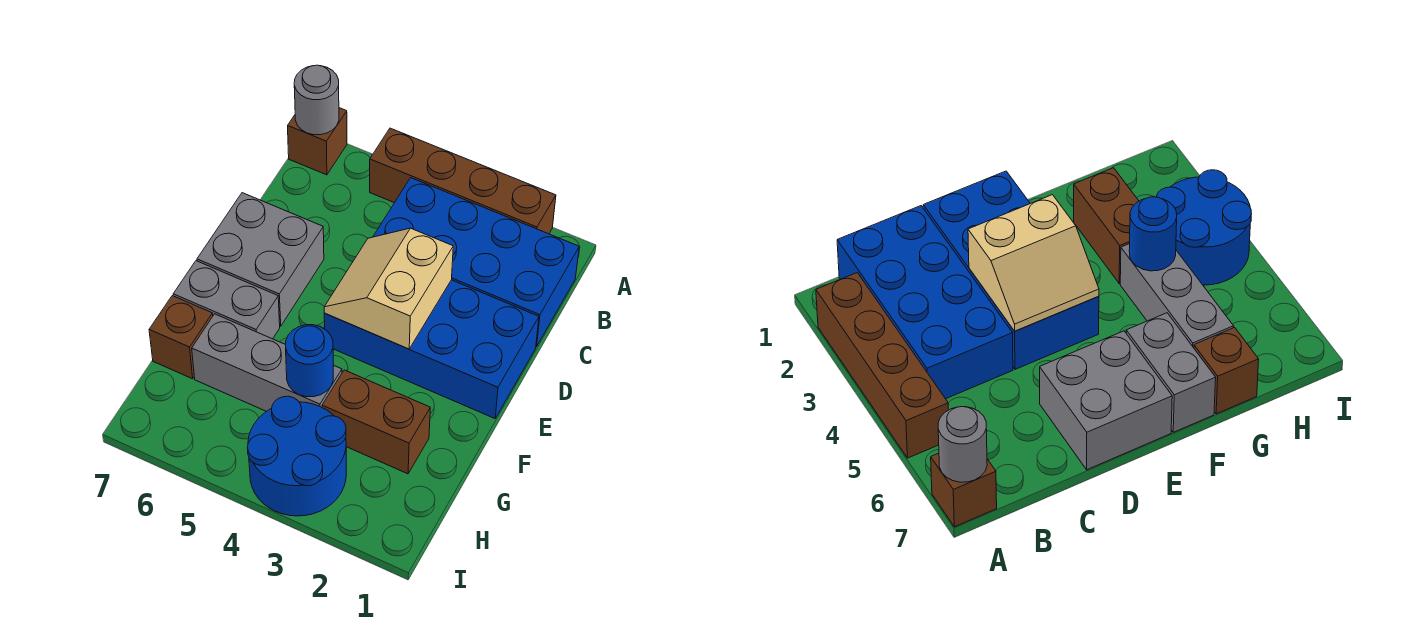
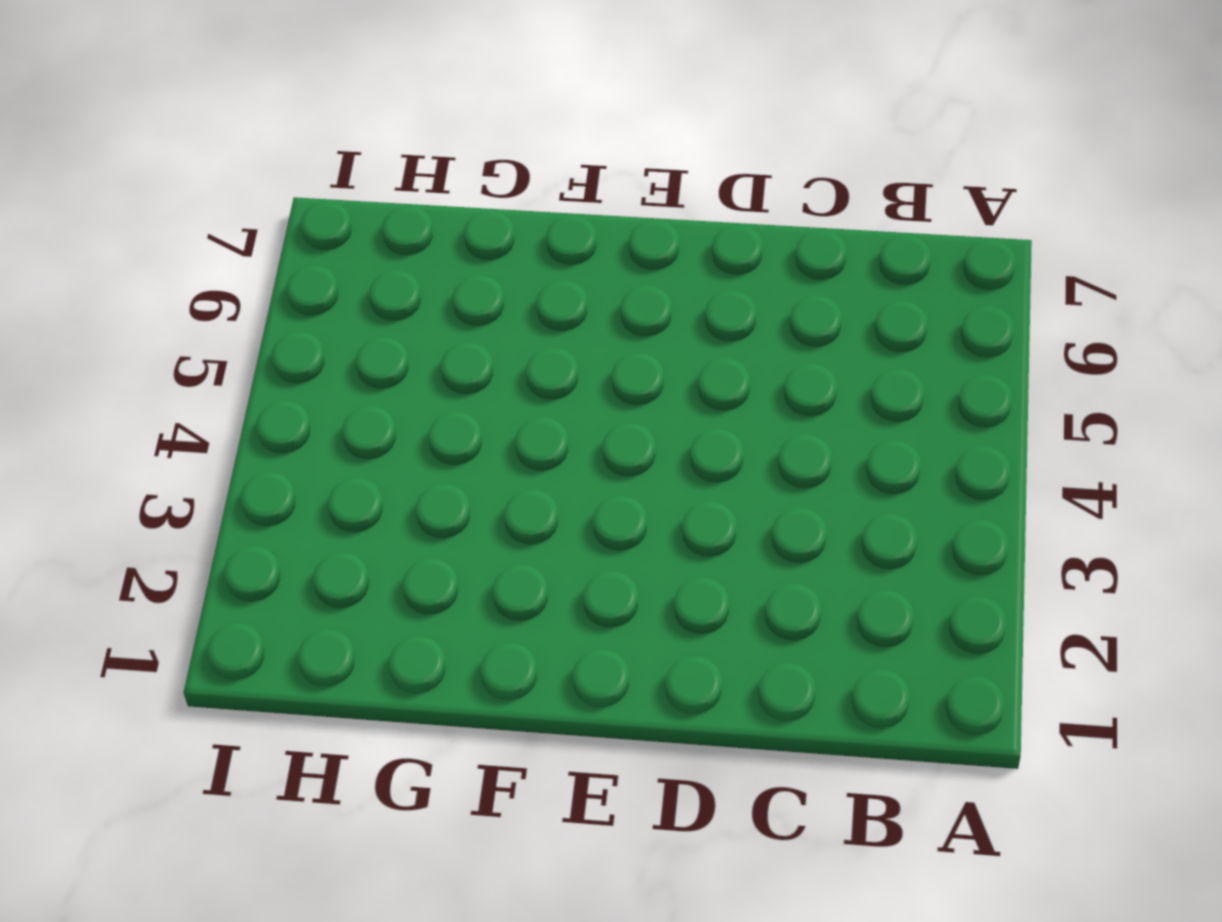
none -> brown 1x4 brick [370,128,556,234]
none -> brown 1x1 brick [288,108,347,175]
none -> blue 2x4 brick [373,178,579,347]

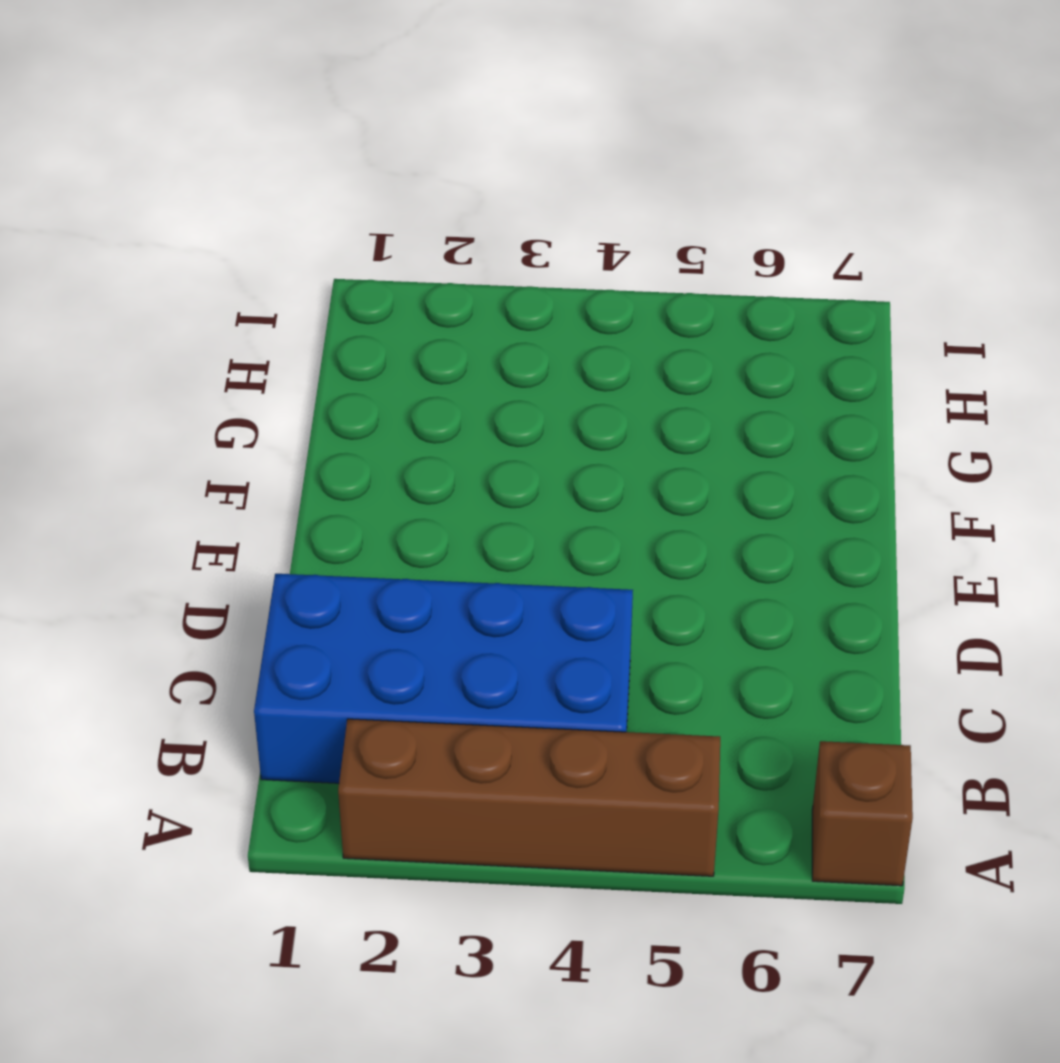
none -> blue 2x4 brick [324,280,539,418]
none -> grey 2x2 brick [197,193,324,326]
none -> grey 1x2 brick [173,261,280,339]

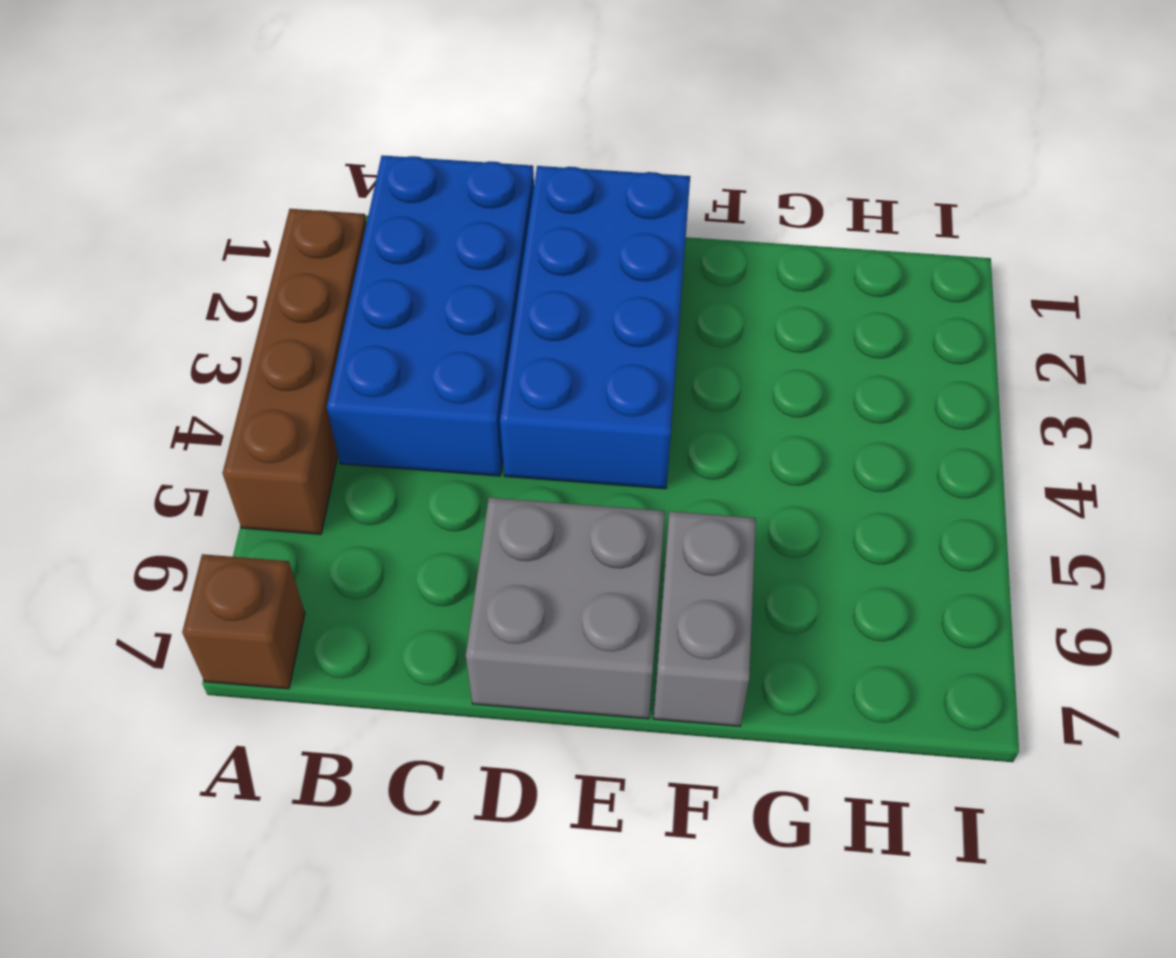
none -> brown 1x2 brick [322,370,430,474]
none -> grey 1x3 brick [192,314,342,412]
none -> brown 1x1 brick [149,296,213,379]

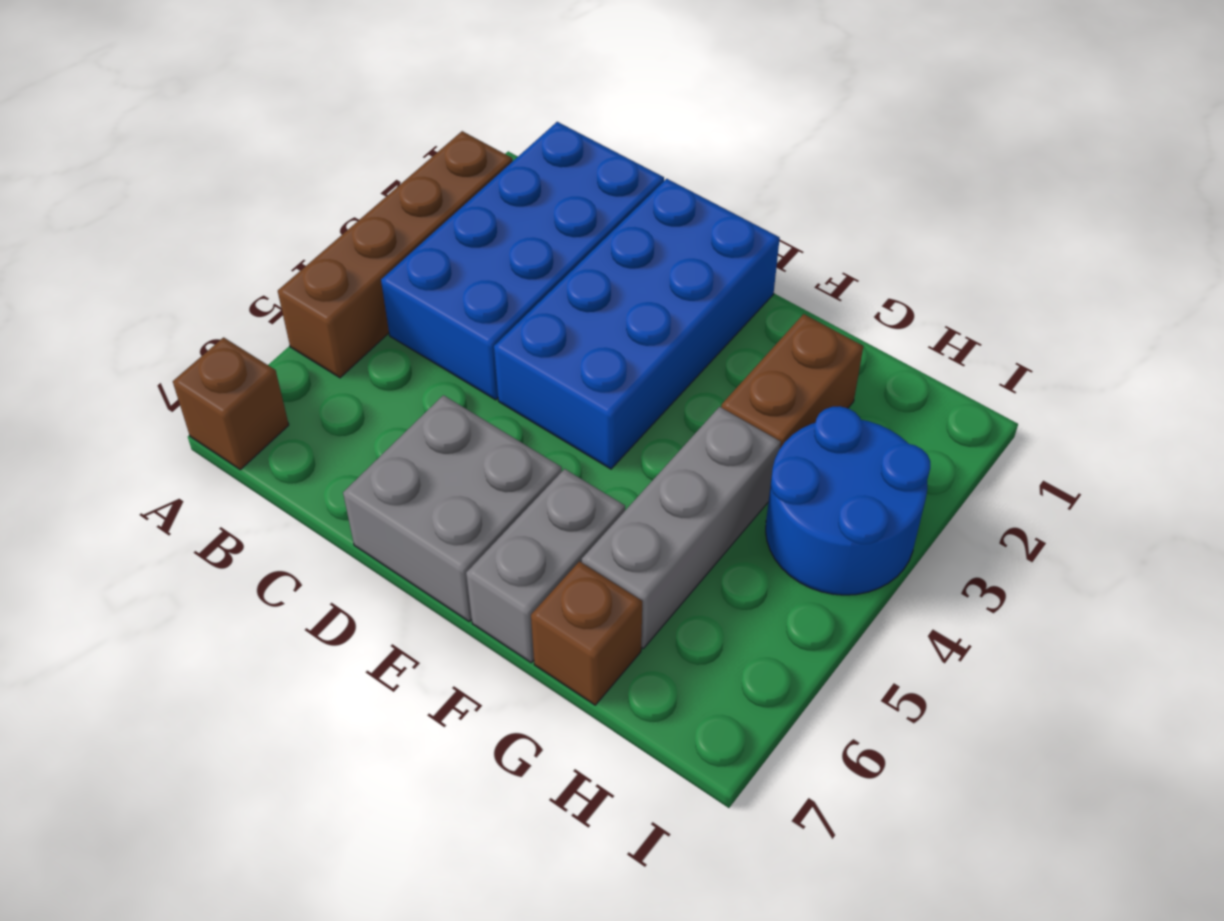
none -> grey 1x1 round brick [294,65,339,135]
none -> tan 2x2 slope [324,228,453,349]
none -> blue 1x1 round brick [286,325,333,397]

